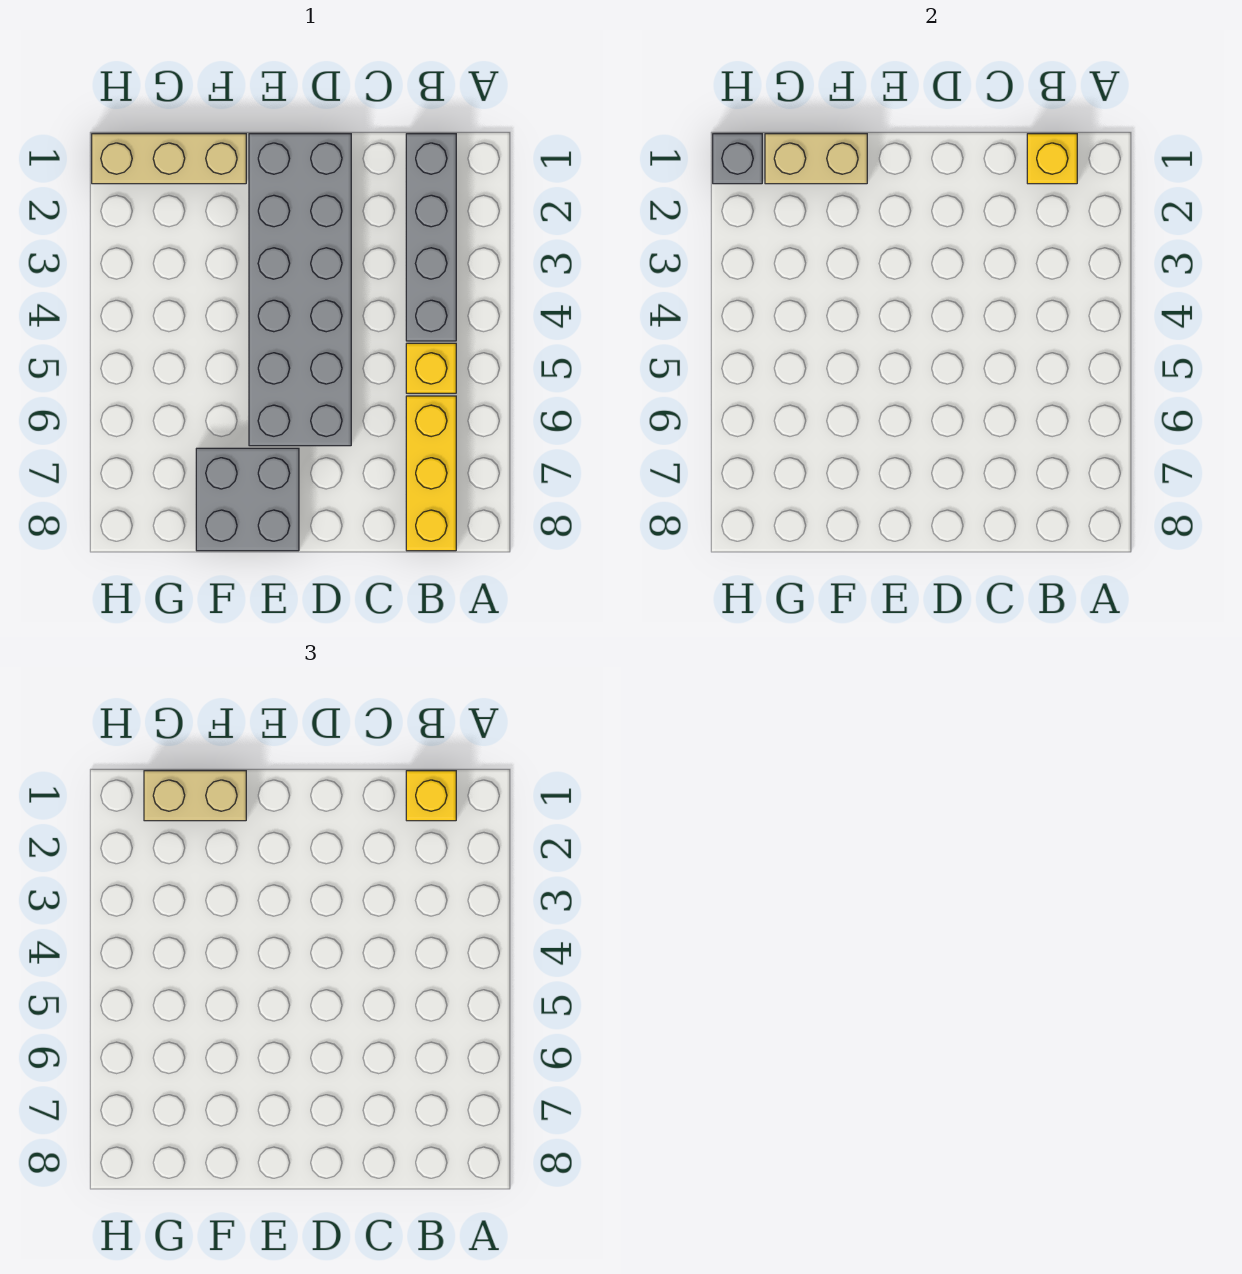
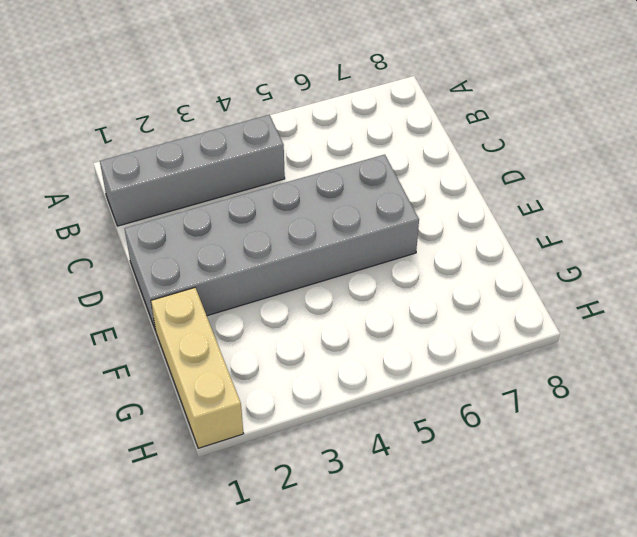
none -> yellow 1x1 brick [406,343,456,393]
none -> yellow 1x3 brick [406,396,456,551]

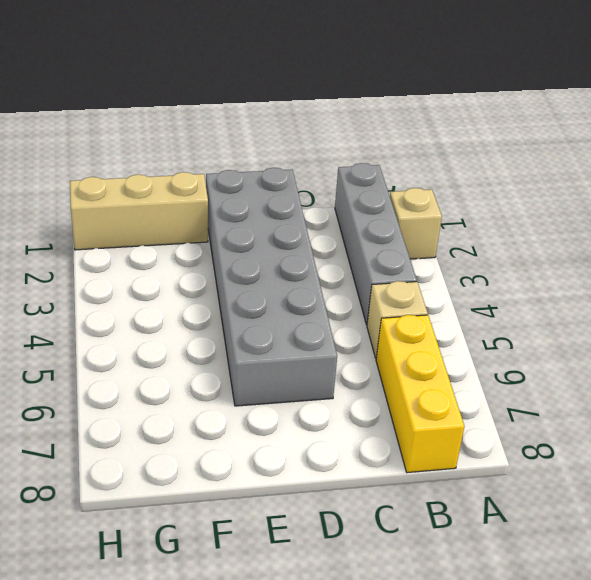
tan 1x1 brick [390,188,442,259] -> none
tan 1x1 brick [367,281,428,358] -> yellow 1x1 brick [406,343,456,393]
none -> grey 2x2 brick [196,448,299,551]
none -> yellow 1x1 brick [1027,134,1077,184]

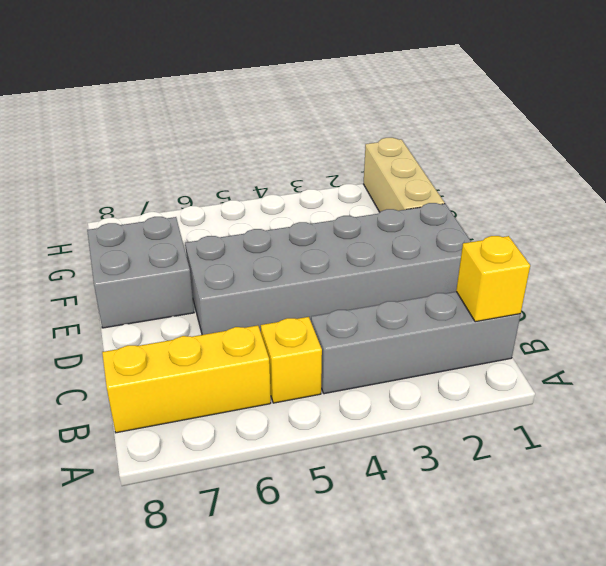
none -> tan 1x2 brick [765,134,867,184]
none -> grey 1x1 brick [713,134,762,184]

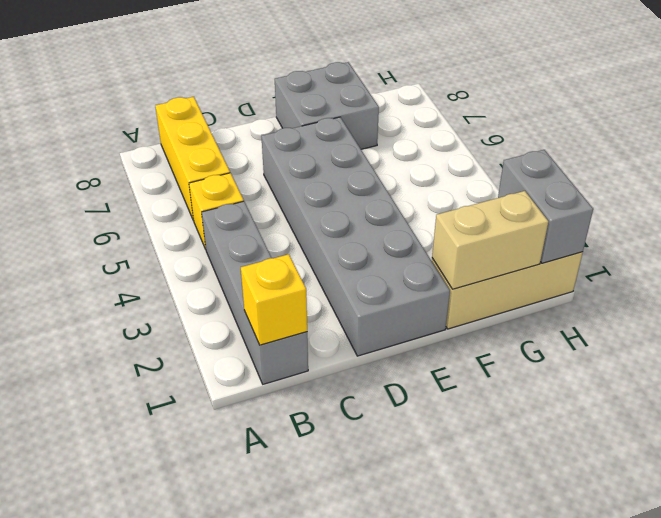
grey 1x2 brick [498,150,593,263] -> grey 1x1 brick [713,134,762,184]
none -> yellow 1x1 brick [406,771,456,821]
none -> tan 1x2 brick [144,771,246,821]

